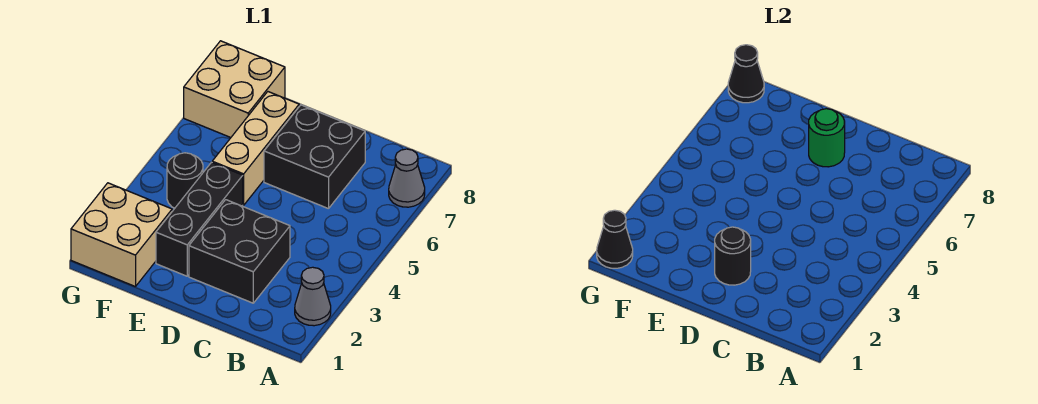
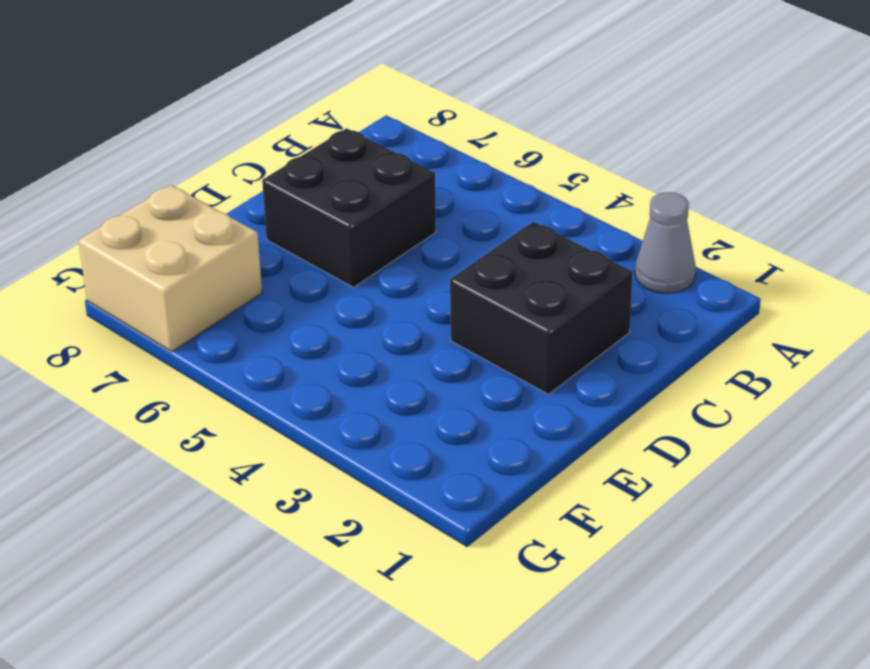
none -> grey 1x1 cone [389,149,425,207]
none -> black 1x3 brick [156,163,243,276]
none -> tan 1x3 brick [212,92,299,205]

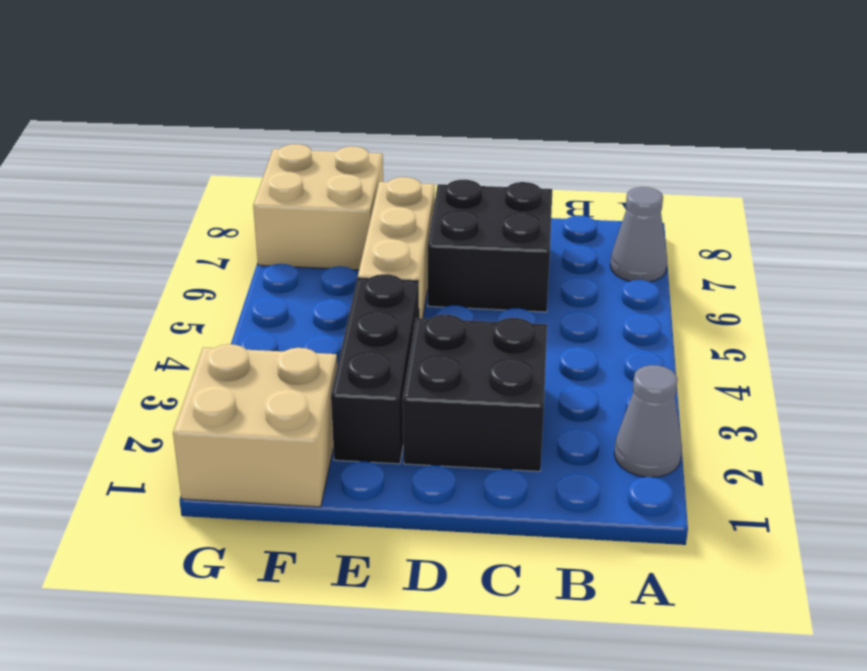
none -> black 1x1 round brick [167,153,203,208]
none -> black 1x1 round brick [715,227,751,285]
none -> green 1x1 round brick [809,109,845,167]

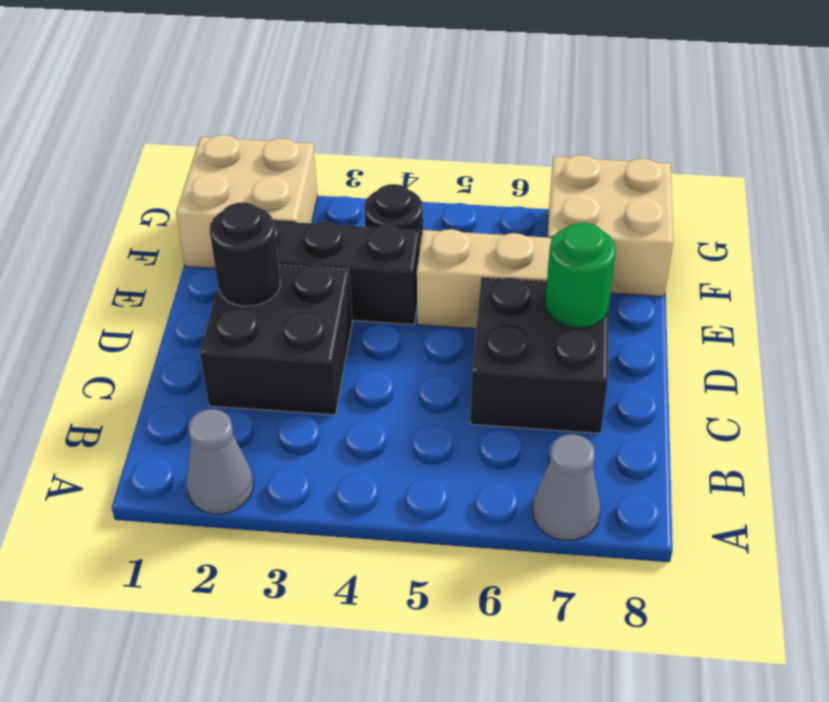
none -> black 1x1 cone [597,210,633,268]
none -> black 1x1 cone [728,45,764,103]

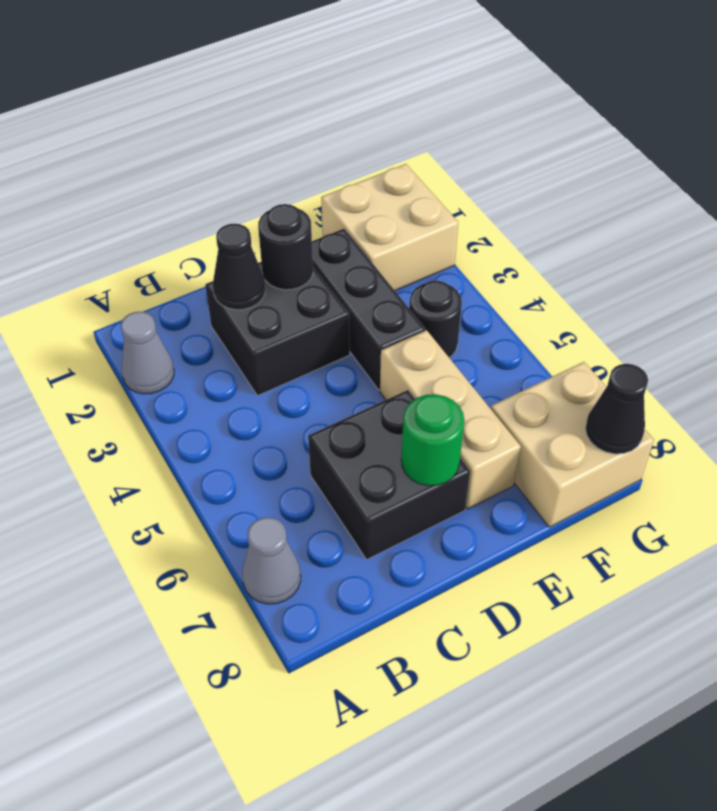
black 1x1 cone [213,224,265,310] -> black 1x1 cone moved to [597,210,633,268]

